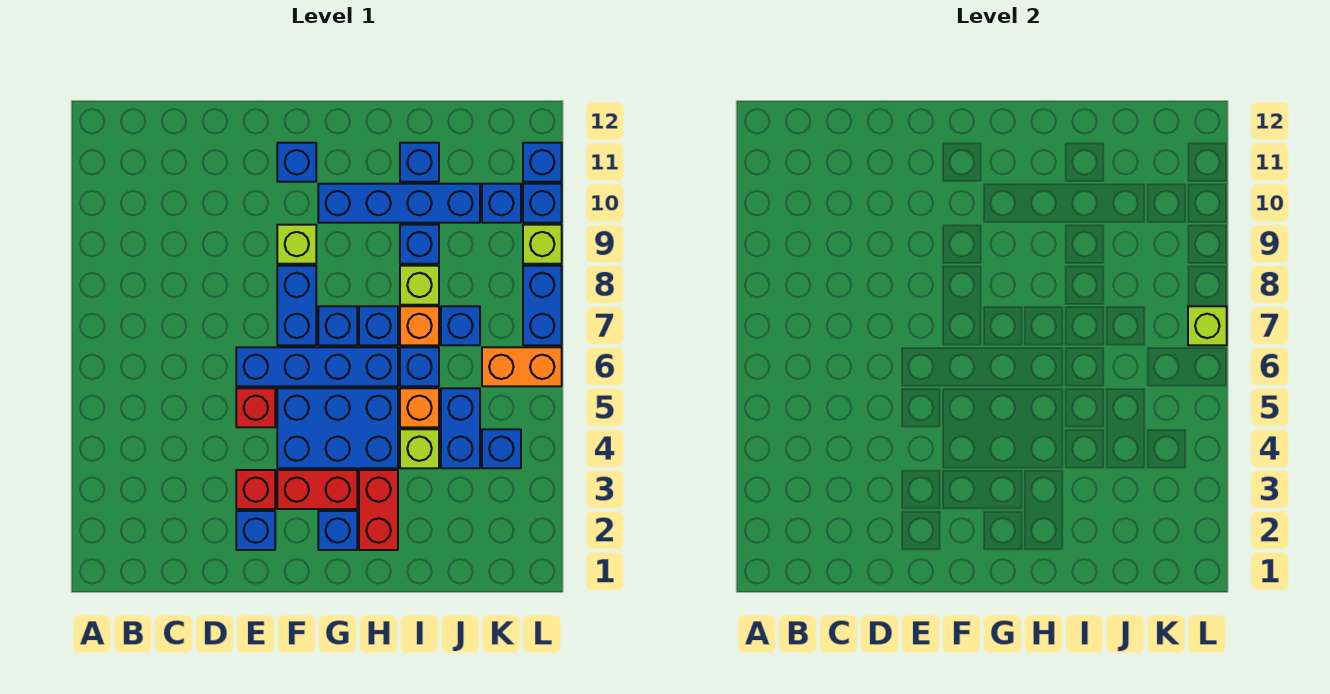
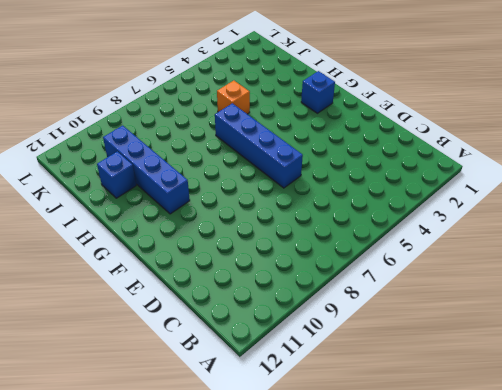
none -> blue 1x1 brick [236,511,275,550]
none -> red 1x1 brick [236,470,275,509]
none -> red 1x1 brick [236,388,275,427]
none -> red 1x2 brick [277,470,357,509]

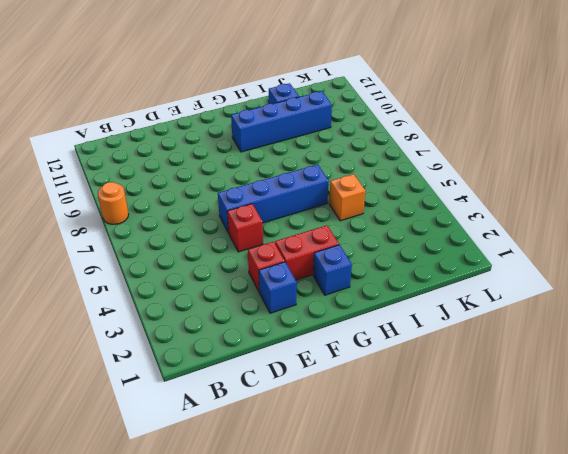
orange 1x1 round brick [98,182,129,224] -> none
none -> blue 2x3 brick [277,388,398,468]
none -> blue 1x2 brick [277,266,316,345]
none -> lime 1x1 brick [277,225,316,264]
none -> blue 1x1 brick [277,143,316,182]

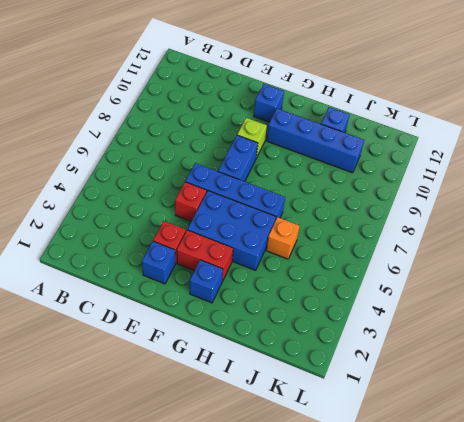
none -> blue 1x1 brick [318,306,357,345]
none -> red 1x2 brick [359,470,398,550]
none -> blue 1x1 brick [359,306,398,345]
none -> lime 1x1 brick [400,429,439,468]

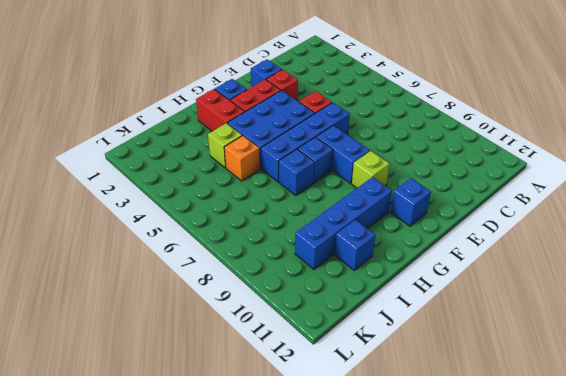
none -> blue 1x1 brick [400,347,439,386]
none -> orange 1x1 brick [400,306,439,345]
none -> lime 1x1 brick [400,266,439,305]
none -> blue 1x1 brick [400,225,439,264]

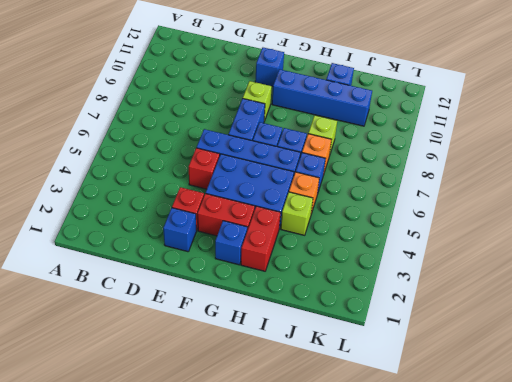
none -> blue 1x1 brick [400,225,439,264]
none -> blue 1x2 brick [441,388,480,468]
none -> blue 1x1 brick [441,306,480,345]
none -> blue 1x1 brick [482,429,521,468]

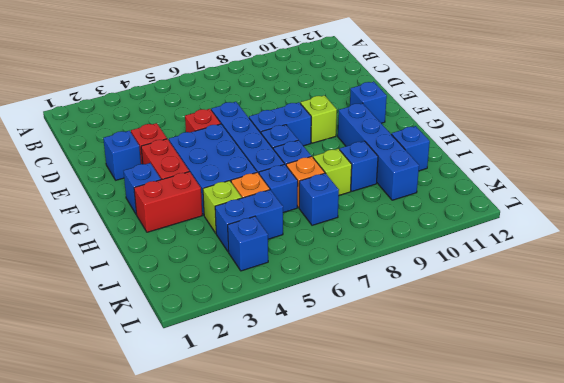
none -> orange 1x2 brick [482,347,562,386]
none -> blue 1x1 brick [482,184,521,223]
none -> blue 1x2 brick [523,266,562,345]
none -> lime 1x1 brick [523,225,562,264]

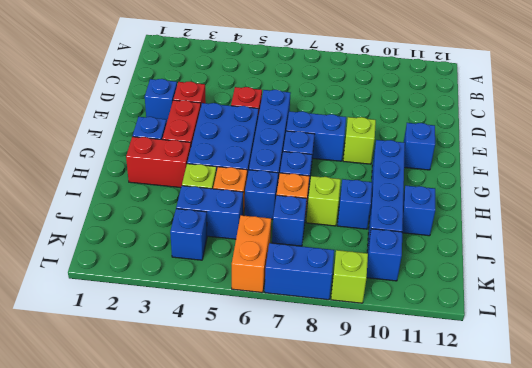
none -> blue 1x1 brick [523,184,562,223]
none -> blue 1x1 brick [523,143,562,182]
none -> lime 1x1 brick [1188,306,1227,345]

